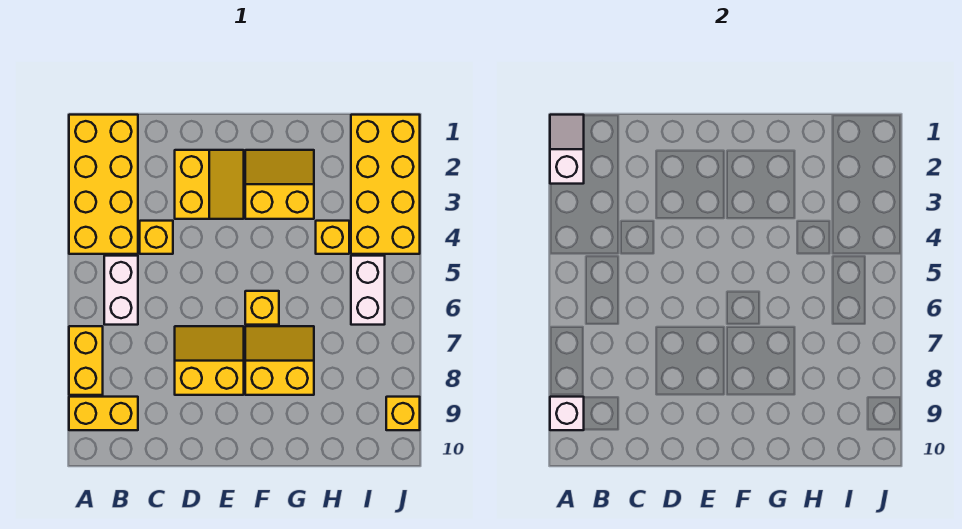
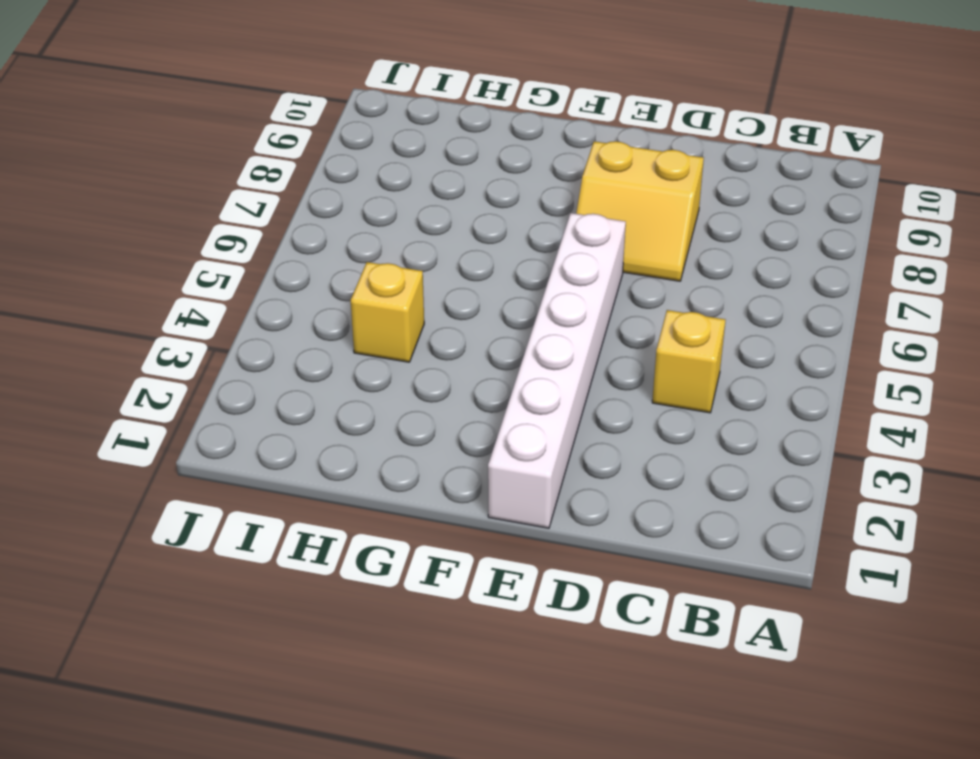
white 1x6 brick [488,213,626,528] -> yellow 2x2 slope [175,150,244,219]
none -> yellow 2x4 brick [69,115,138,254]
none -> yellow 1x2 brick [69,326,103,395]
none -> yellow 1x2 brick [69,397,138,430]

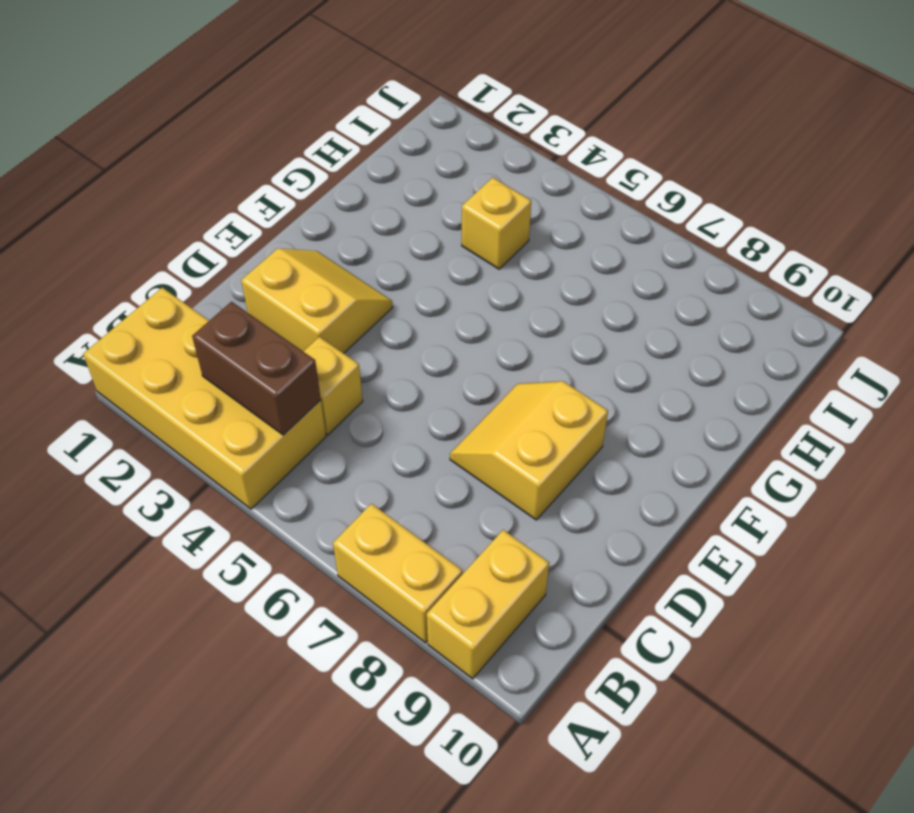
brown 1x2 brick [192,302,321,435] -> none
none -> white 1x2 brick [104,256,138,325]
none -> yellow 2x2 slope [245,150,314,219]
none -> yellow 1x1 brick [245,291,279,325]

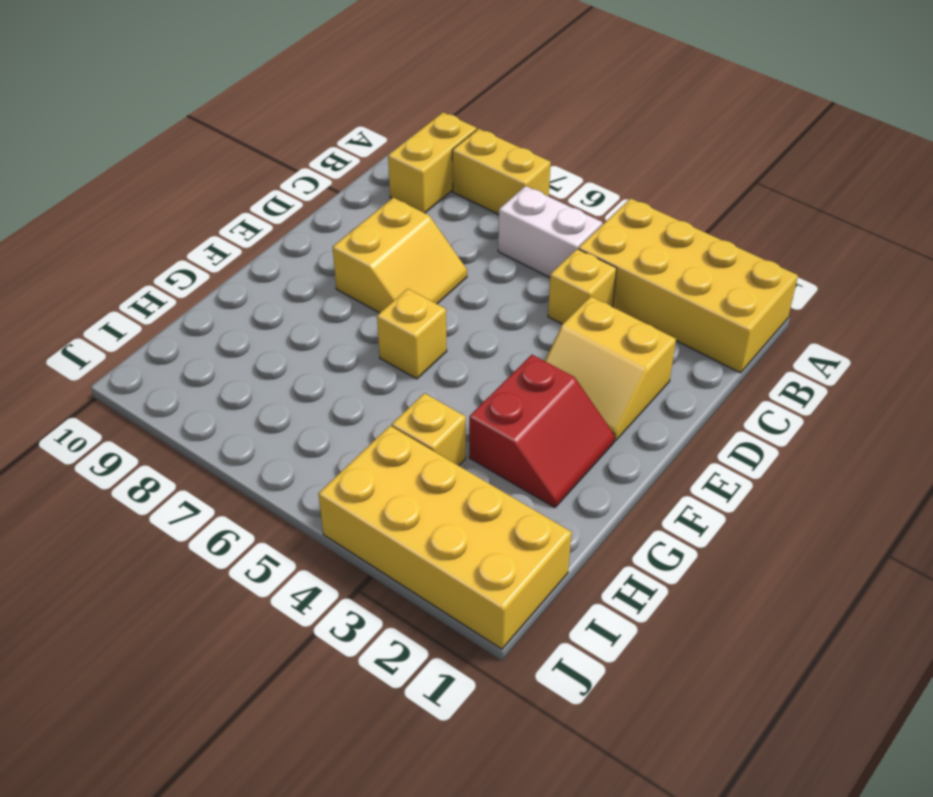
red 2x2 slope [469,355,615,508] -> yellow 2x2 slope [245,150,314,219]
none -> yellow 2x2 slope [245,326,314,395]
none -> white 1x2 brick [351,256,385,325]
none -> yellow 1x1 brick [386,397,420,430]

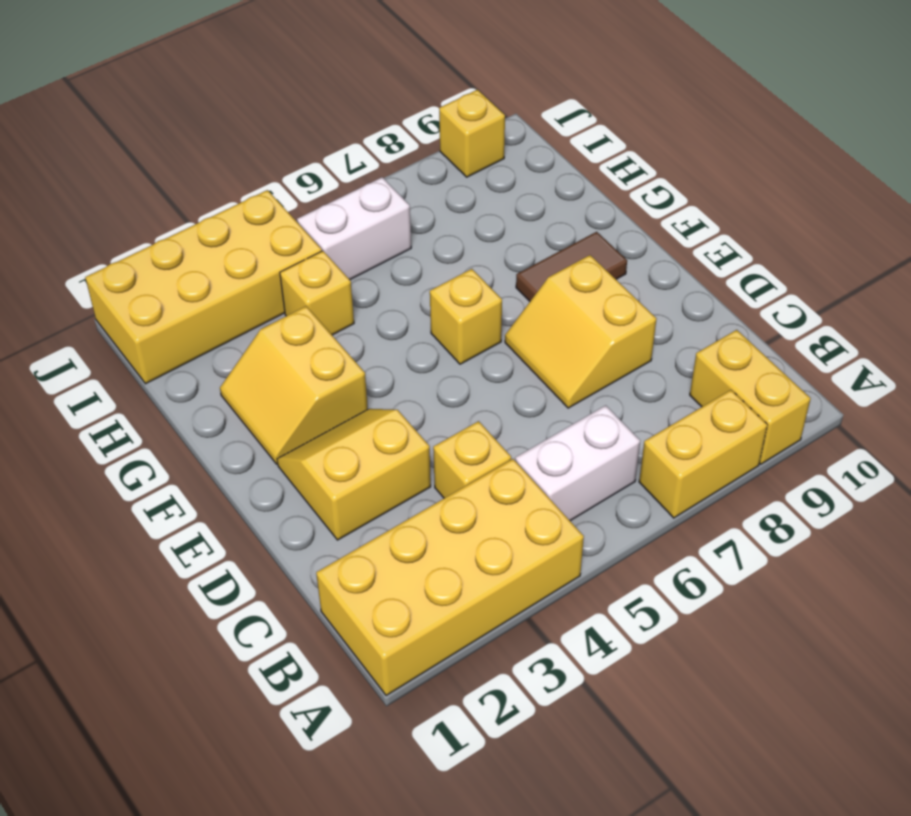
brown 1x2 tile [516,232,627,301] -> yellow 2x2 slope [245,326,314,395]
none -> white 1x2 slope [550,115,584,184]
none -> white 1x1 brick [550,397,584,430]

